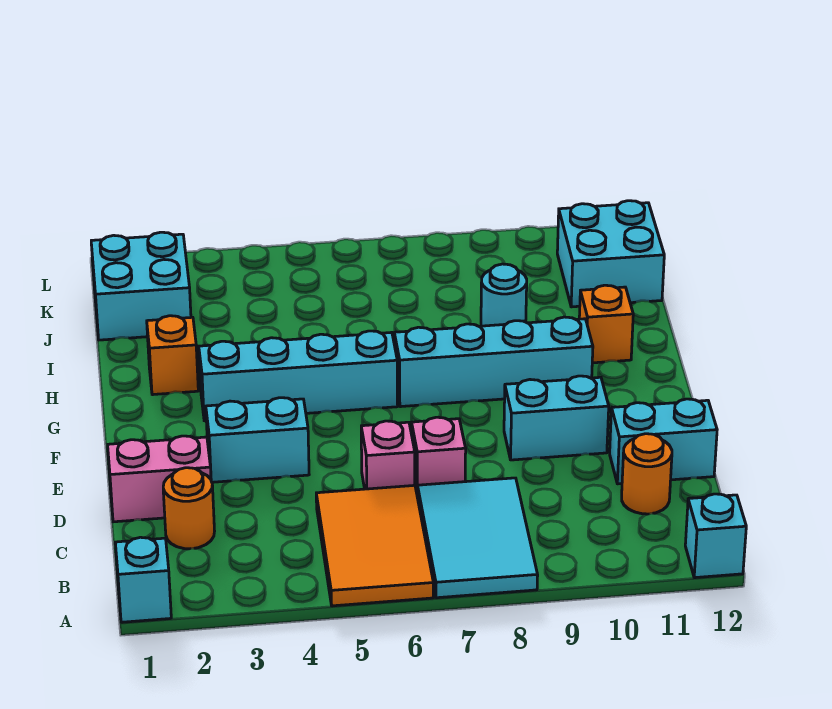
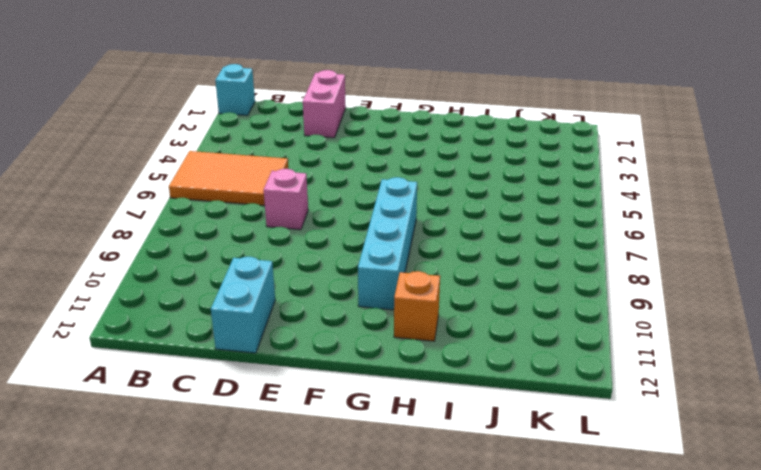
none -> cyan 2x3 tile [418,478,538,598]
none -> cyan 1x1 brick [685,494,746,578]
none -> orange 1x1 round brick [163,468,215,549]

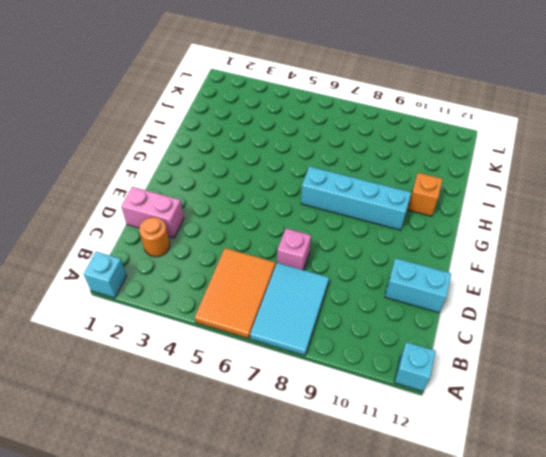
none -> orange 1x1 round brick [622,434,672,514]
none -> pink 1x1 brick [361,421,415,489]
none -> cyan 1x2 brick [206,398,309,482]

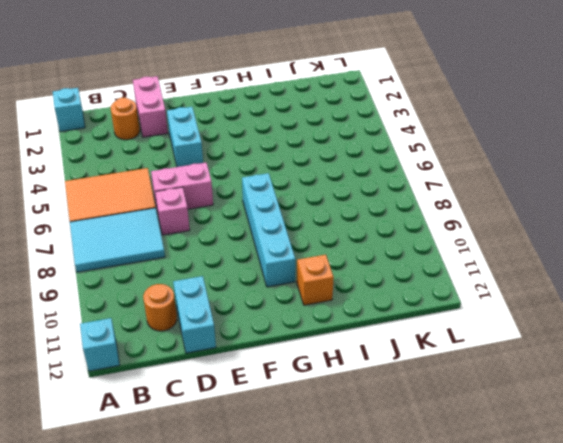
pink 1x2 brick [151,163,213,211] -> pink 1x1 brick [361,421,415,489]
none -> cyan 1x2 brick [504,376,609,460]
none -> cyan 1x4 brick [199,331,398,421]
none -> orange 1x1 brick [147,316,198,395]

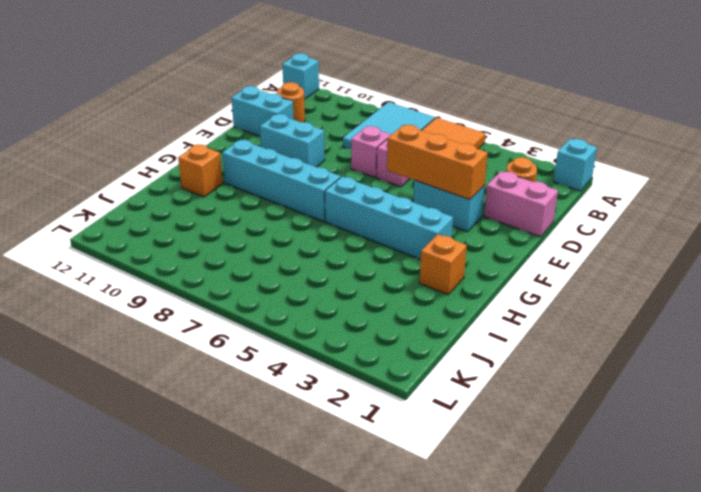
orange 1x3 brick [387,125,488,200] -> none
none -> cyan 1x1 round brick [481,264,527,326]
none -> cyan 2x2 brick [91,232,191,340]
none -> cyan 2x2 brick [557,201,664,307]

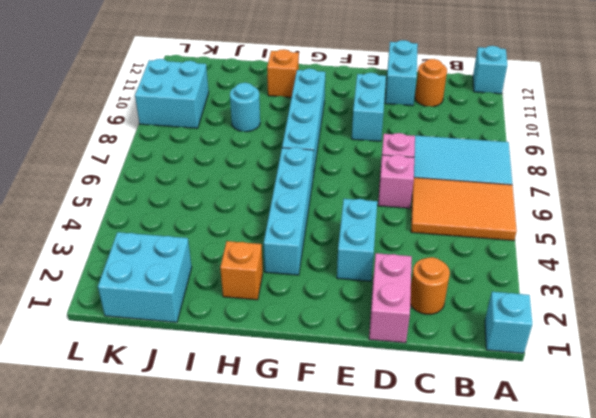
cyan 2x2 brick [135,59,209,128] -> cyan 2x2 brick moved to [557,201,664,307]

